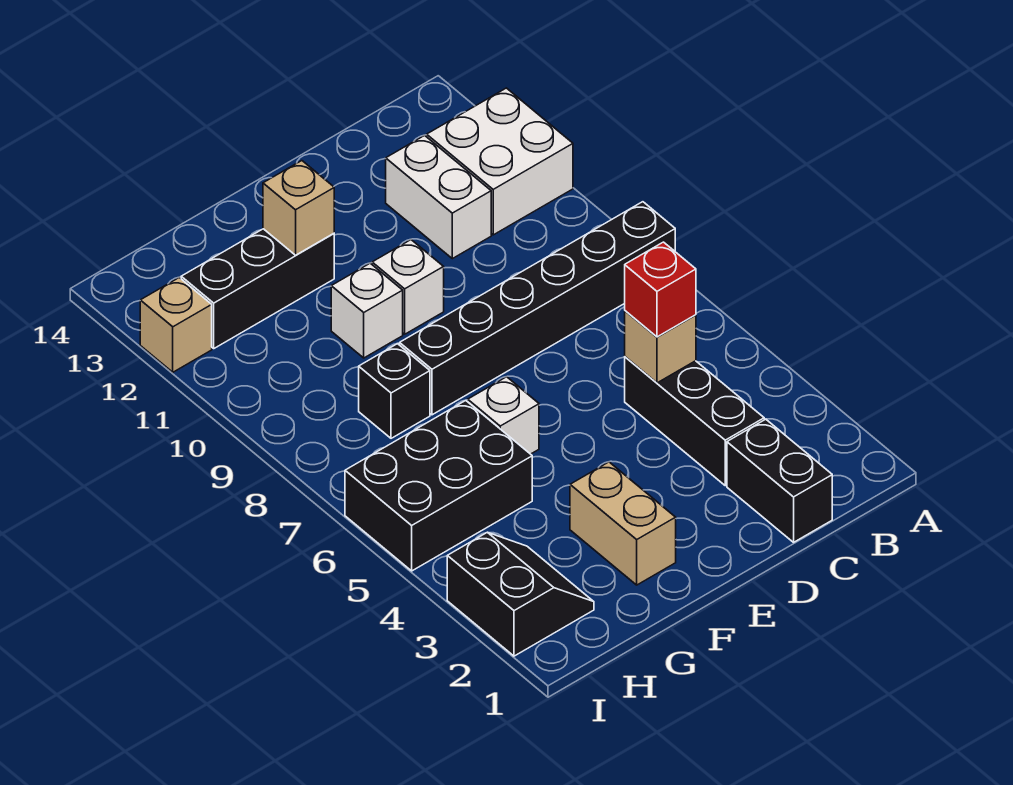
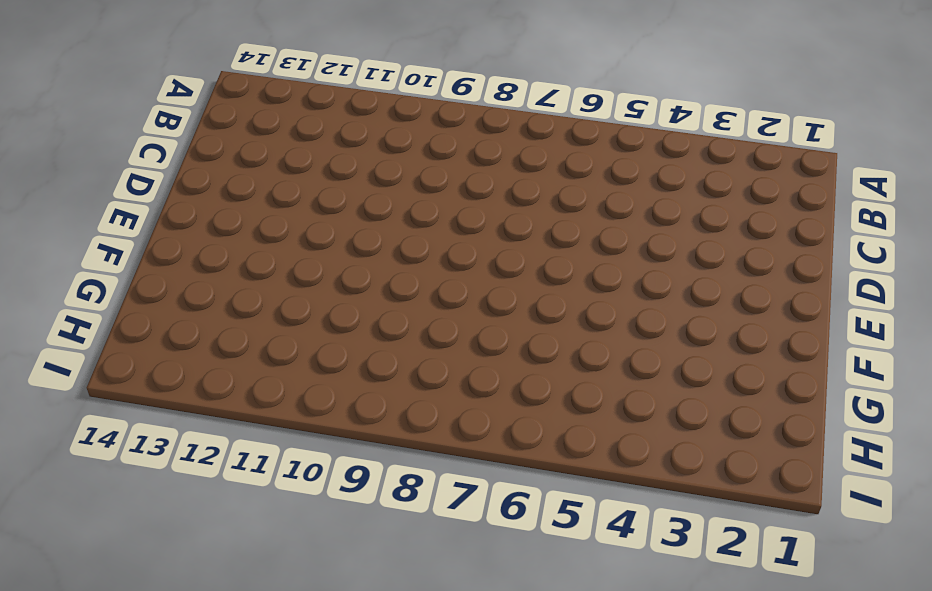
none -> black 1x6 brick [400,202,675,415]
none -> white 2x2 brick [427,88,573,235]
none -> black 1x2 brick [727,419,832,542]

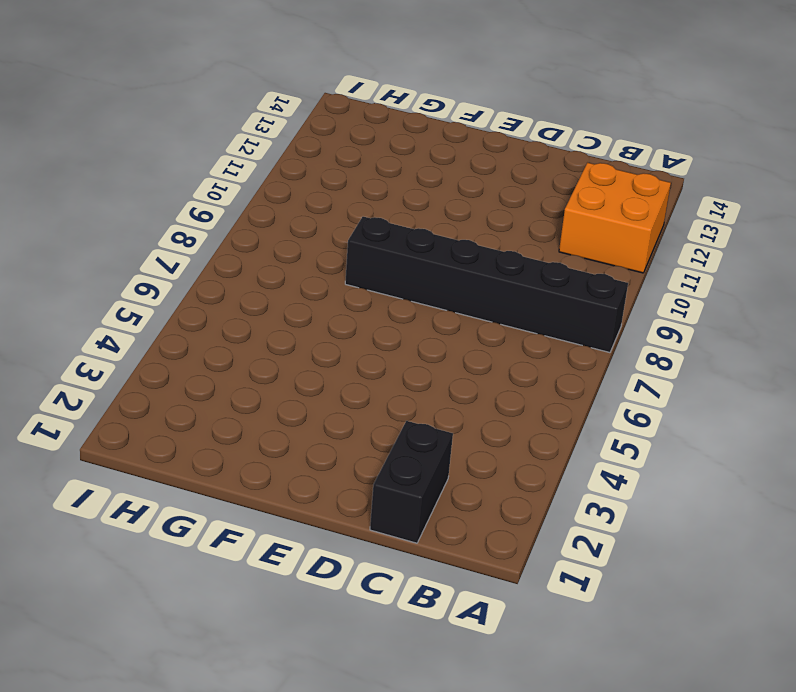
orange 2x2 brick [559,163,671,273] -> white 2x2 brick [427,88,573,235]
none -> black 1x3 brick [625,357,764,486]
none -> white 1x2 brick [386,135,491,259]
none -> white 1x1 brick [372,240,444,334]

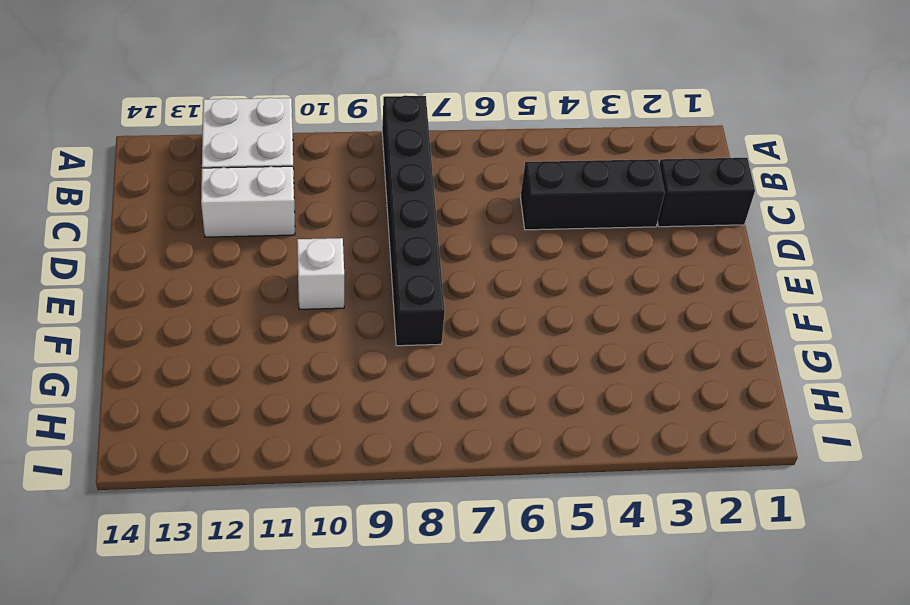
none -> tan 1x2 brick [570,462,676,585]
none -> white 1x1 brick [468,377,539,454]
none -> white 1x1 brick [331,263,403,358]

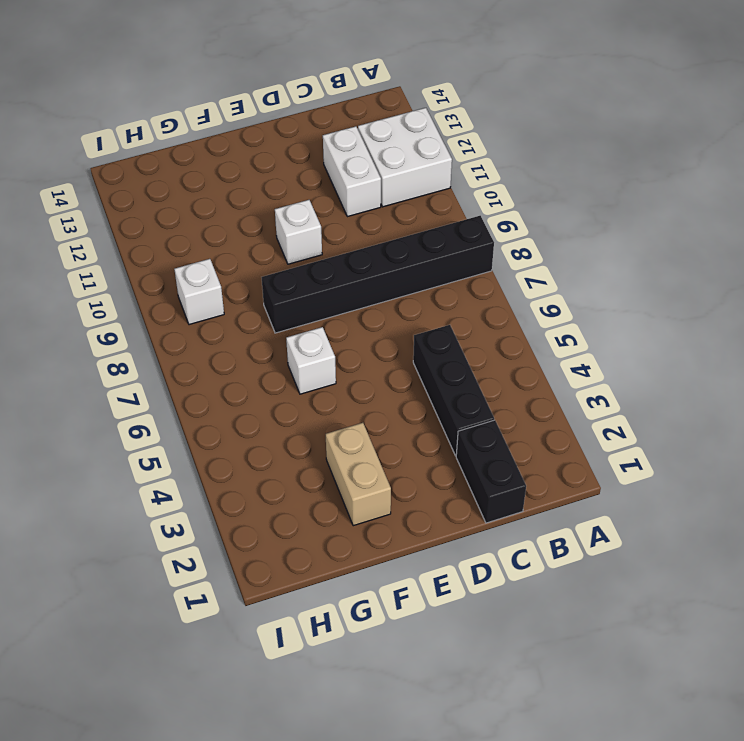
white 1x1 brick [174,259,224,325] -> white 1x1 brick moved to [331,263,403,358]
none -> black 1x3 brick [181,229,334,348]
none -> black 2x3 brick [345,400,532,571]
none -> black 1x1 brick [359,344,430,438]

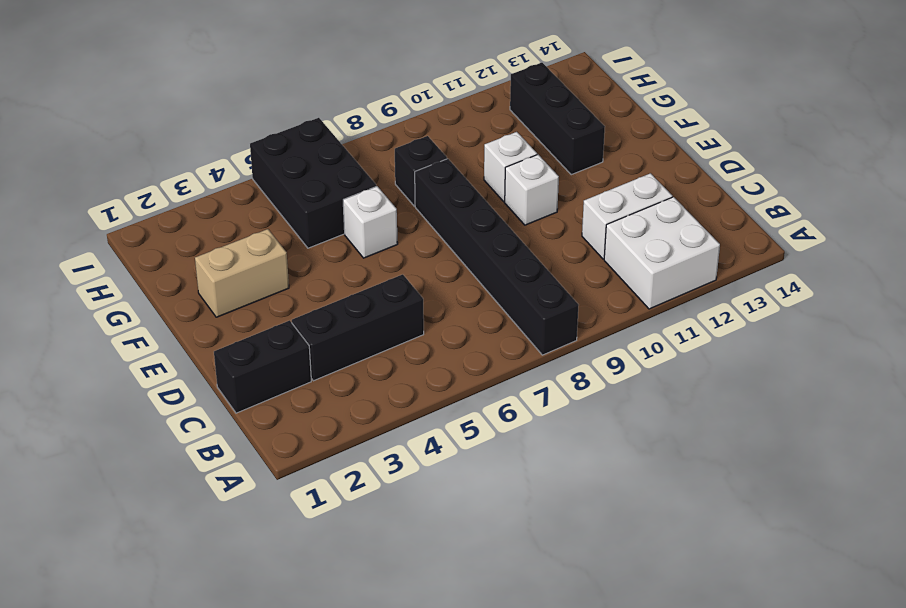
none -> black 2x2 slope [447,532,594,656]
none -> tan 1x1 brick [140,278,212,372]
none -> tan 1x1 brick [625,311,696,383]

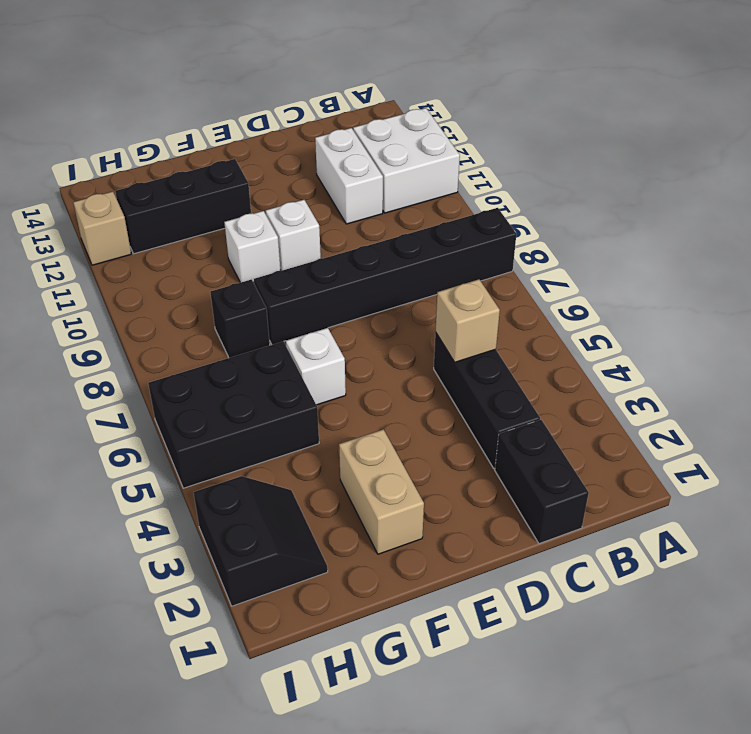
none -> tan 1x1 brick [263,161,334,255]
none -> red 1x1 brick [625,242,696,337]

